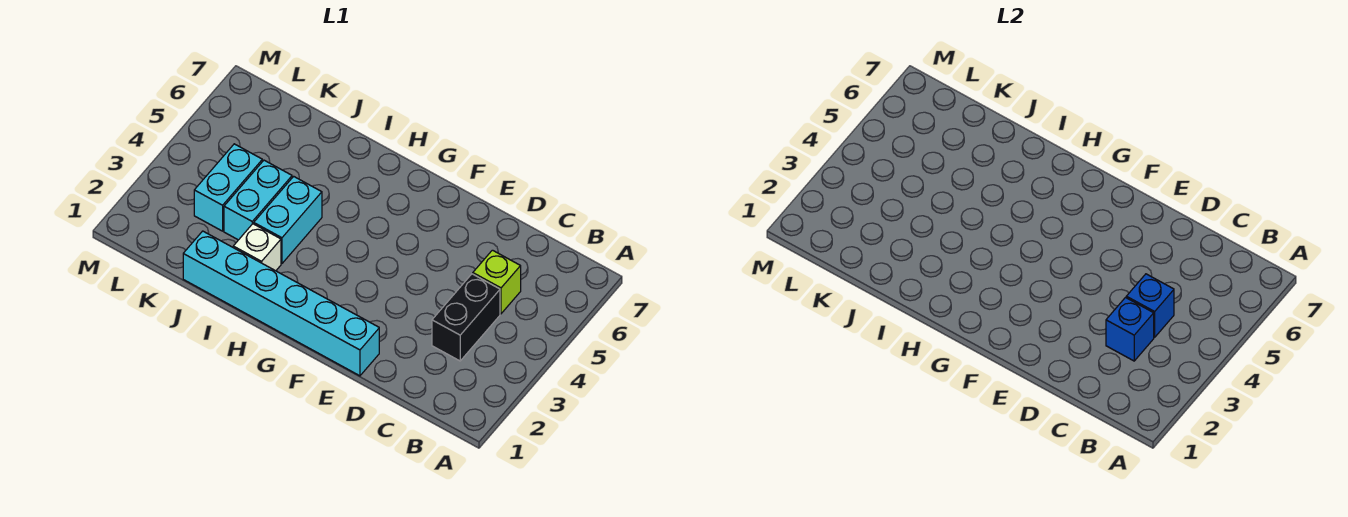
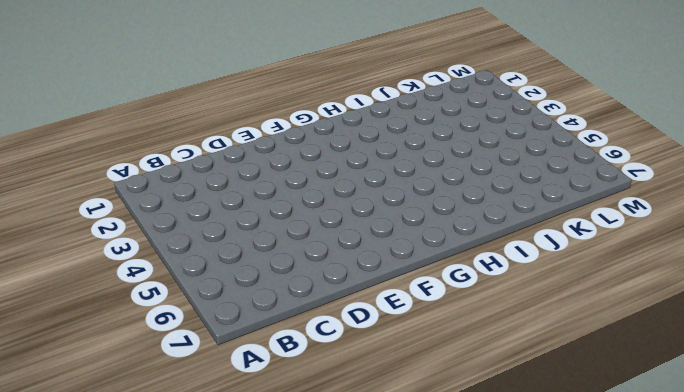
none -> black 1x2 brick [432,274,500,361]
none -> lime 1x1 brick [473,250,521,314]

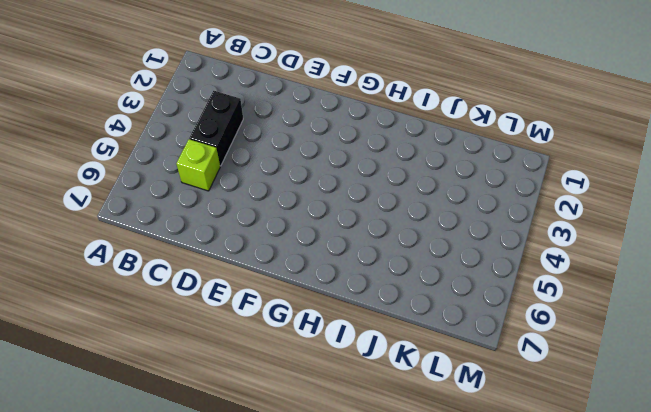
none -> cyan 1x6 brick [183,231,379,376]
none -> white 1x1 brick [233,224,281,271]

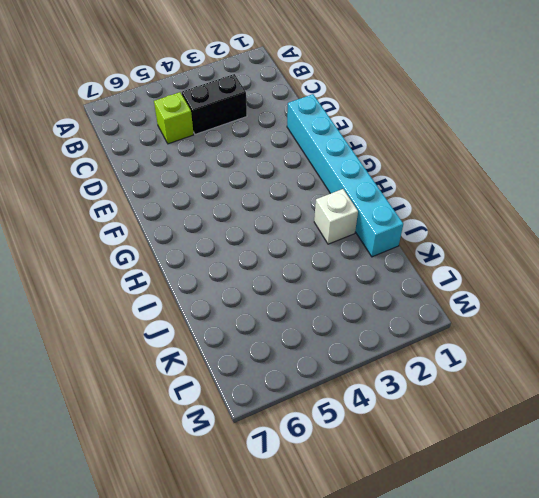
none -> cyan 1x2 brick [254,176,322,264]
none -> cyan 1x2 brick [224,160,292,240]

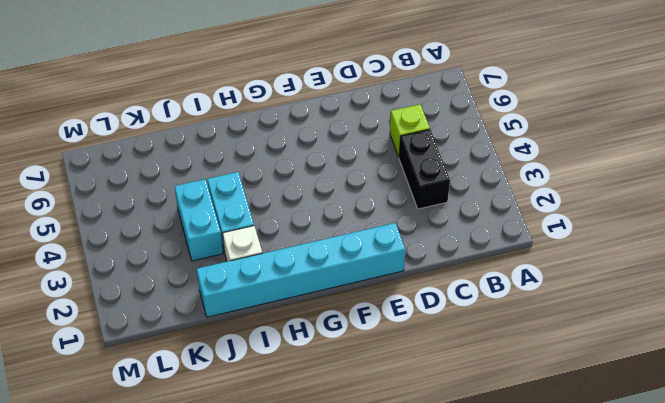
none -> cyan 1x2 brick [194,144,262,231]
none -> blue 1x1 brick [1106,298,1154,361]

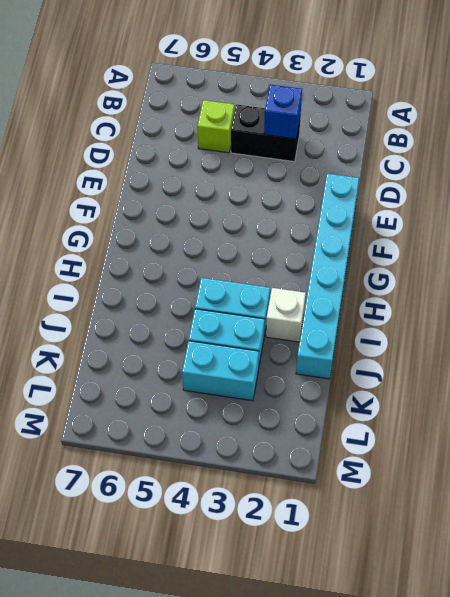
none -> blue 1x1 brick [1126,274,1174,337]

